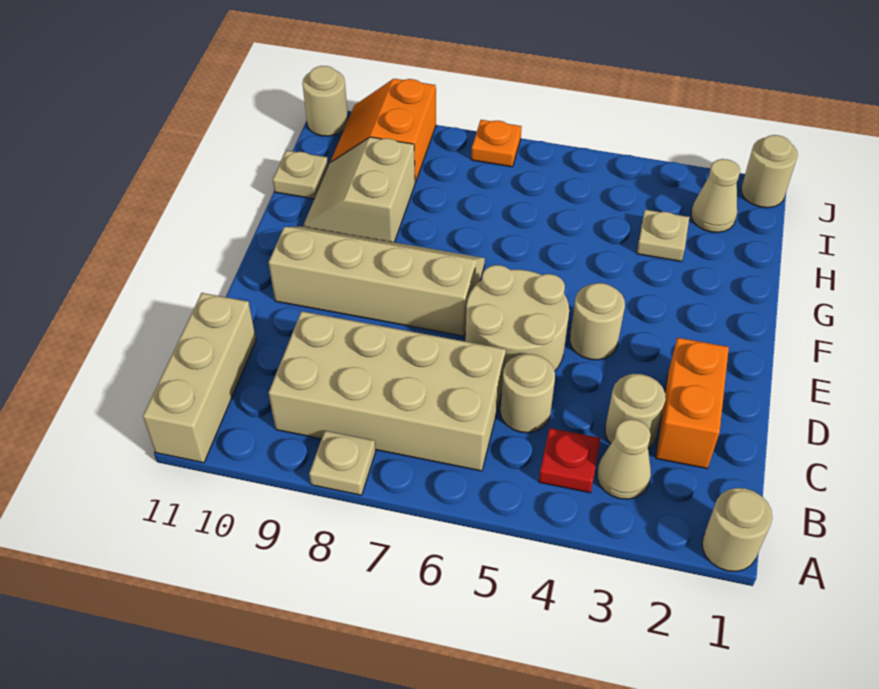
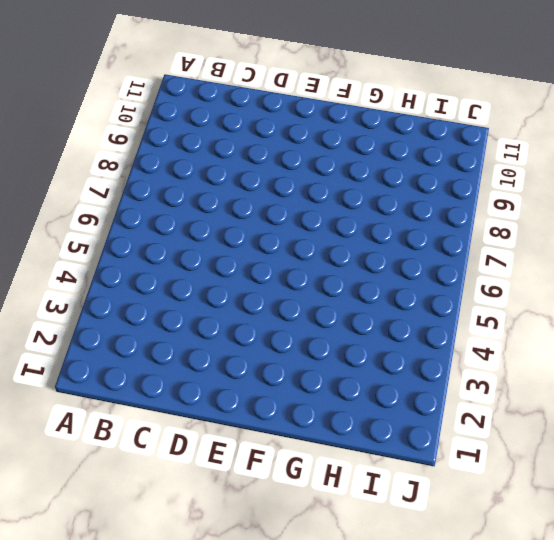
none -> tan 1x1 round brick [702,488,772,572]
none -> tan 1x1 plate [309,431,376,495]
none -> tan 1x3 brick [143,293,256,463]

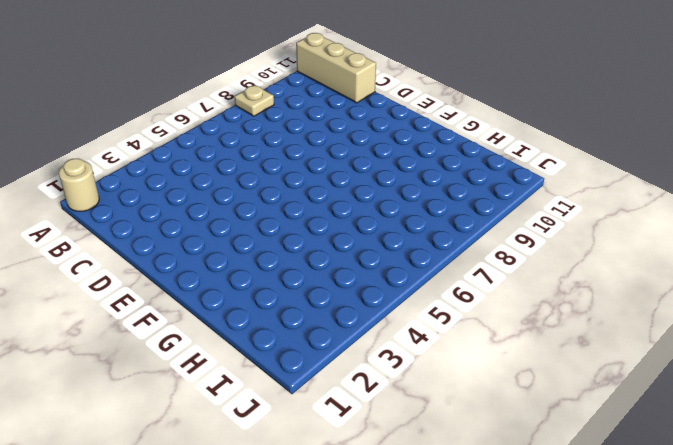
none -> tan 1x1 cone [597,419,651,499]
none -> red 1x1 plate [539,428,601,493]
none -> tan 2x4 brick [269,311,506,471]

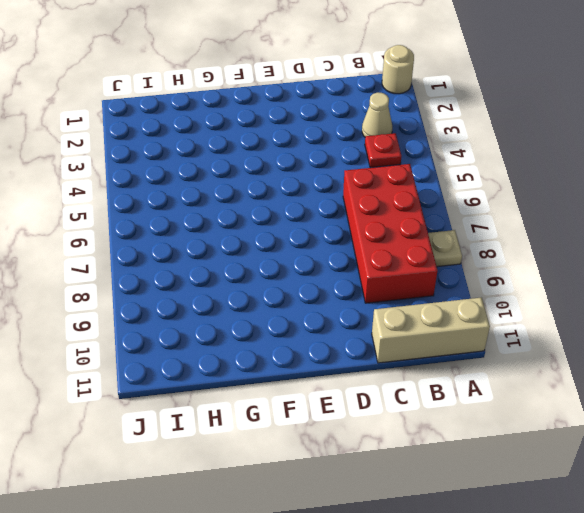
red 2x4 brick [343,164,437,303] -> tan 2x4 brick [269,311,506,471]
none -> orange 1x2 brick [656,338,729,468]
none -> tan 1x1 round brick [605,374,666,449]
none -> tan 1x1 round brick [500,354,555,433]

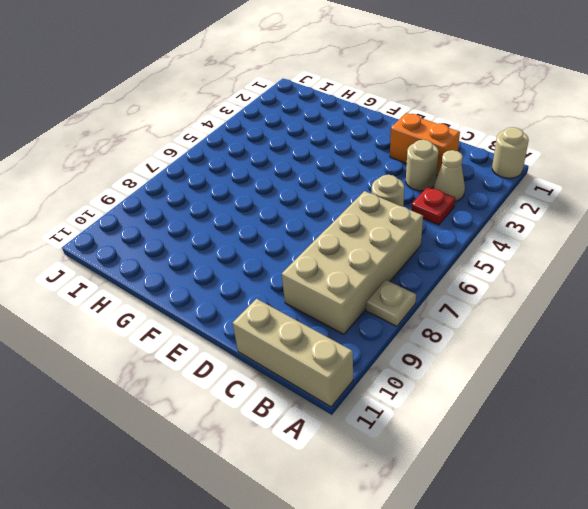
none -> tan 2x2 round brick [465,265,569,371]
none -> tan 1x1 round brick [570,283,625,360]
none -> tan 2x4 slope [269,226,485,336]

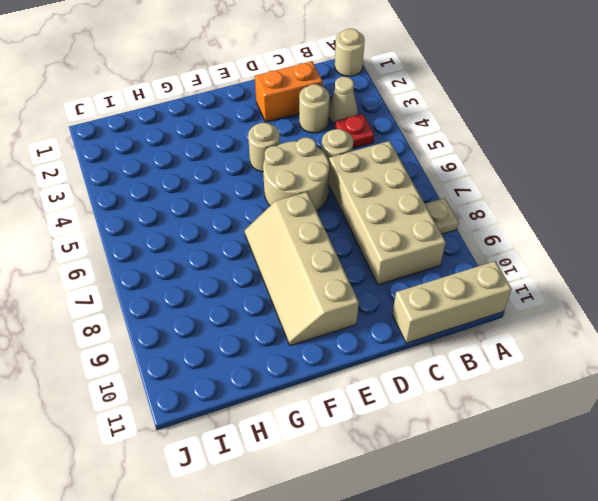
none -> tan 2x2 slope [304,137,415,242]
none -> tan 1x1 plate [637,210,689,262]
none -> tan 1x1 plate [273,150,328,199]

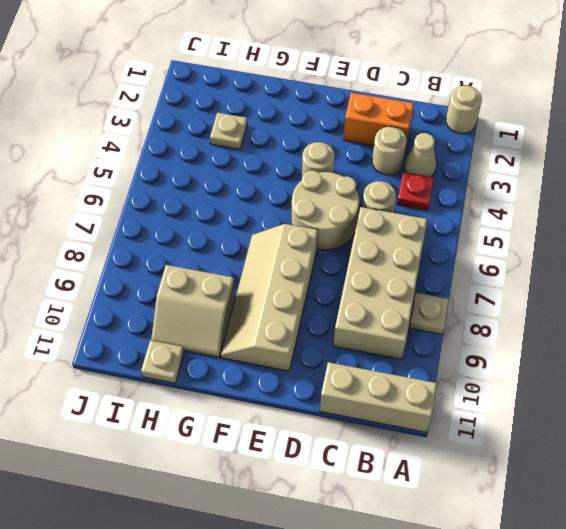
none -> tan 1x1 cone [691,159,740,232]
none -> orange 2x2 slope [331,79,436,183]
none -> tan 1x1 round brick [741,135,798,208]

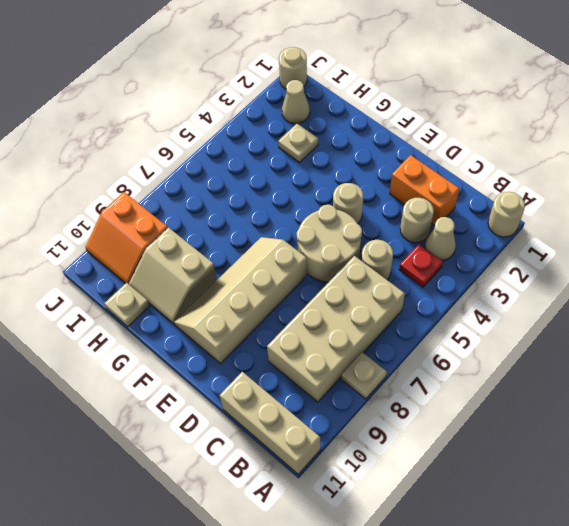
none -> orange 1x1 plate [471,120,522,167]
none -> tan 1x1 round brick [302,66,348,136]

